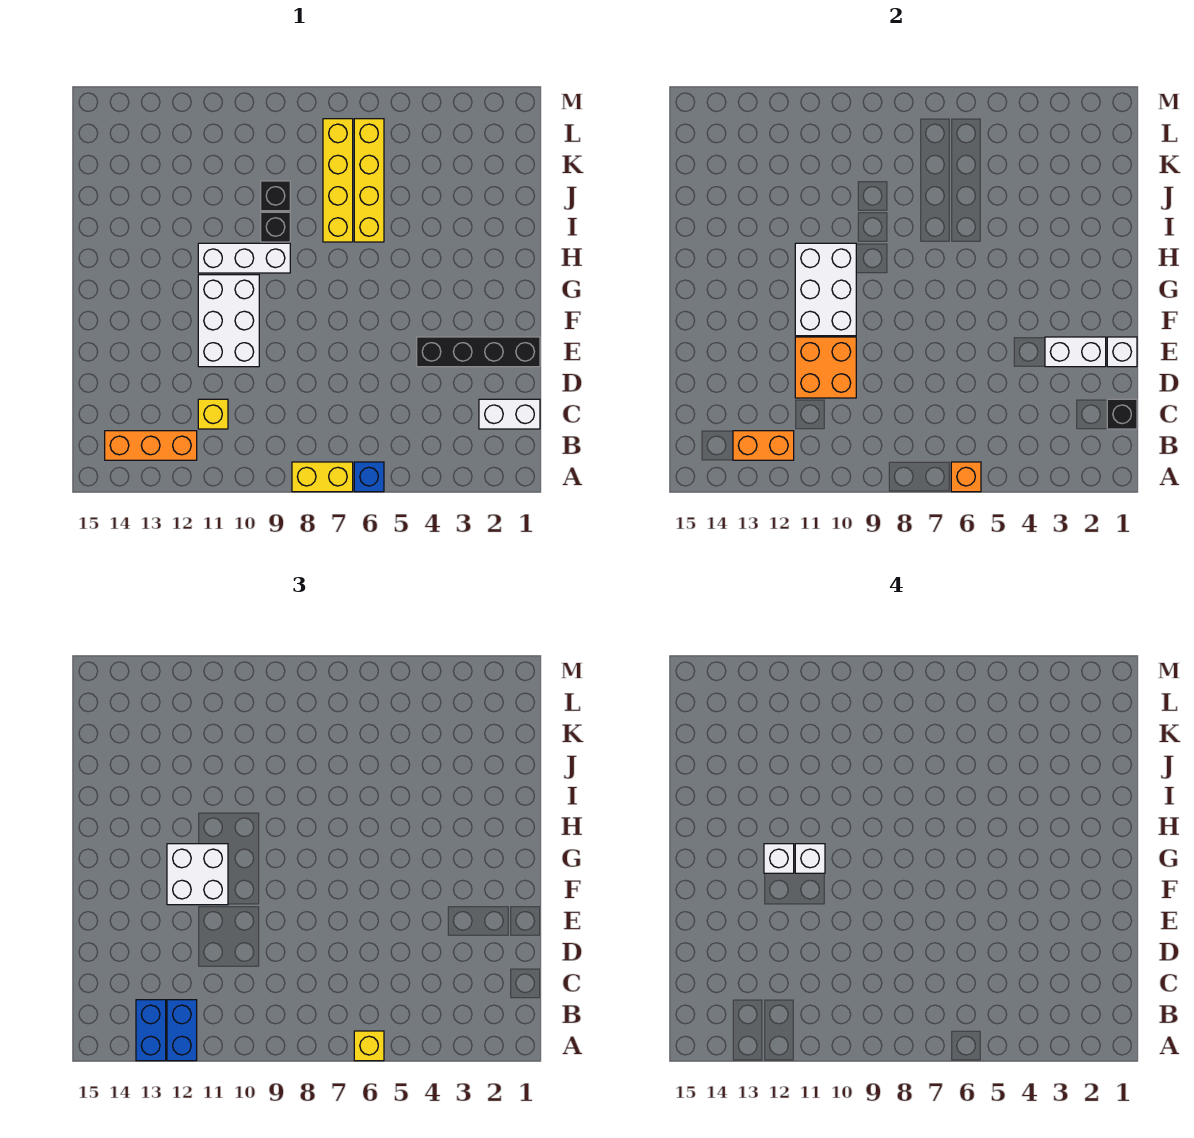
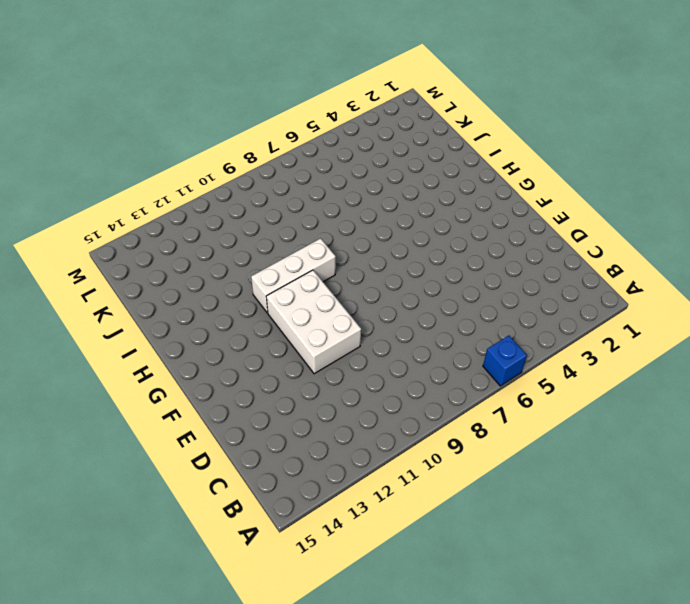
none -> yellow 1x2 brick [292,462,353,492]
none -> orange 1x3 brick [105,431,197,460]
none -> white 1x2 brick [479,399,540,429]

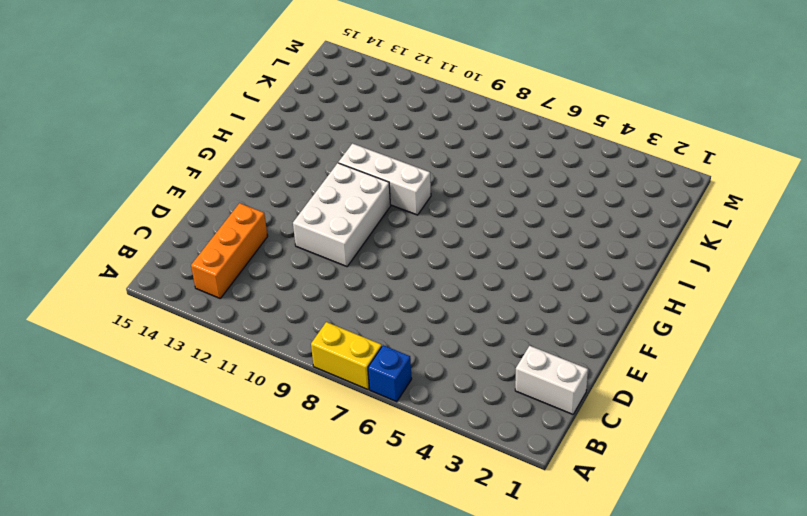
orange 1x3 brick [191,203,268,298] -> orange 1x3 brick turned to [105,431,197,460]
none -> yellow 1x1 brick [198,399,228,429]
none -> black 1x4 brick [417,337,540,367]
none -> yellow 1x4 brick [354,119,384,242]

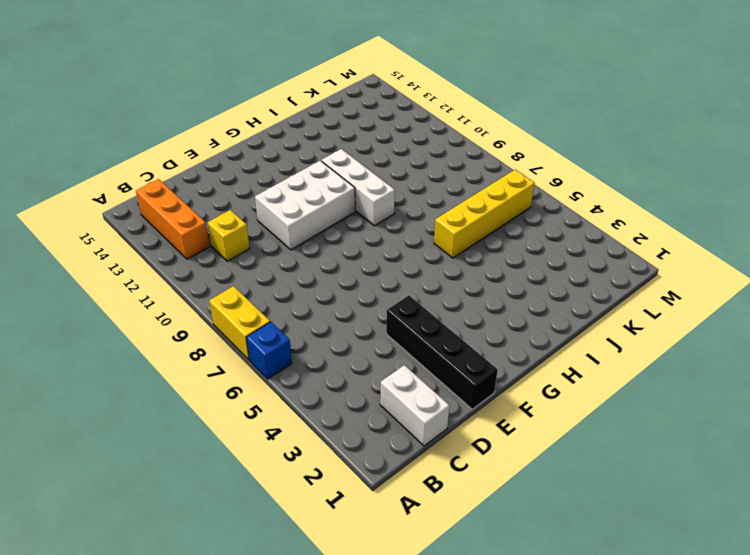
none -> yellow 1x4 brick [323,119,353,242]
none -> black 1x1 brick [261,212,290,242]
none -> black 1x1 brick [261,181,290,211]

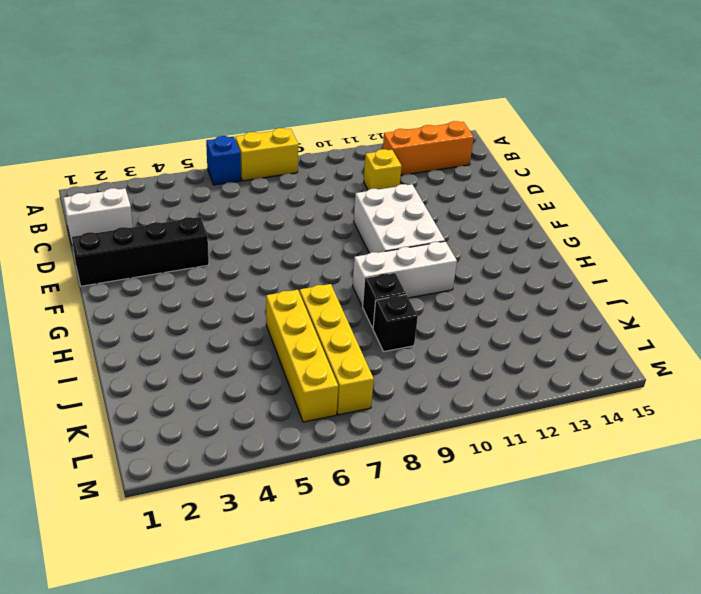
none -> orange 1x1 brick [951,462,981,492]
none -> orange 1x2 brick [733,431,794,460]
none -> black 1x1 brick [1107,399,1137,429]

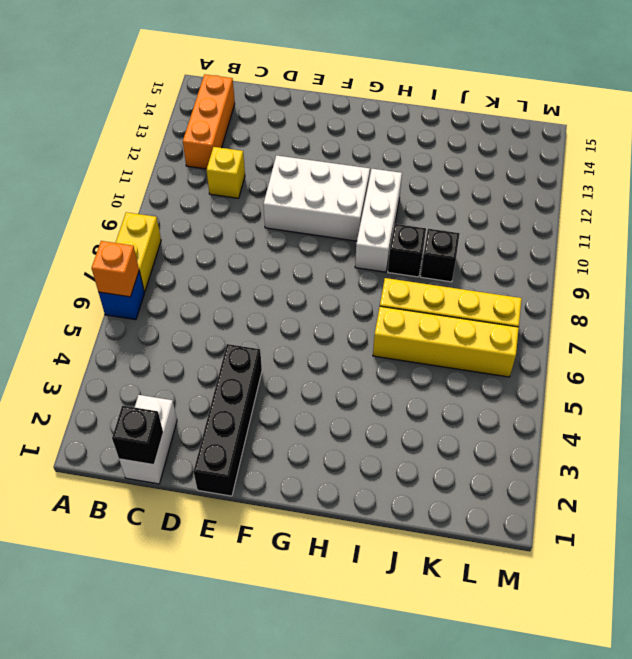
none -> orange 1x2 brick [733,431,794,460]
none -> orange 2x2 brick [795,337,856,398]
none -> white 1x1 brick [1107,337,1137,367]

